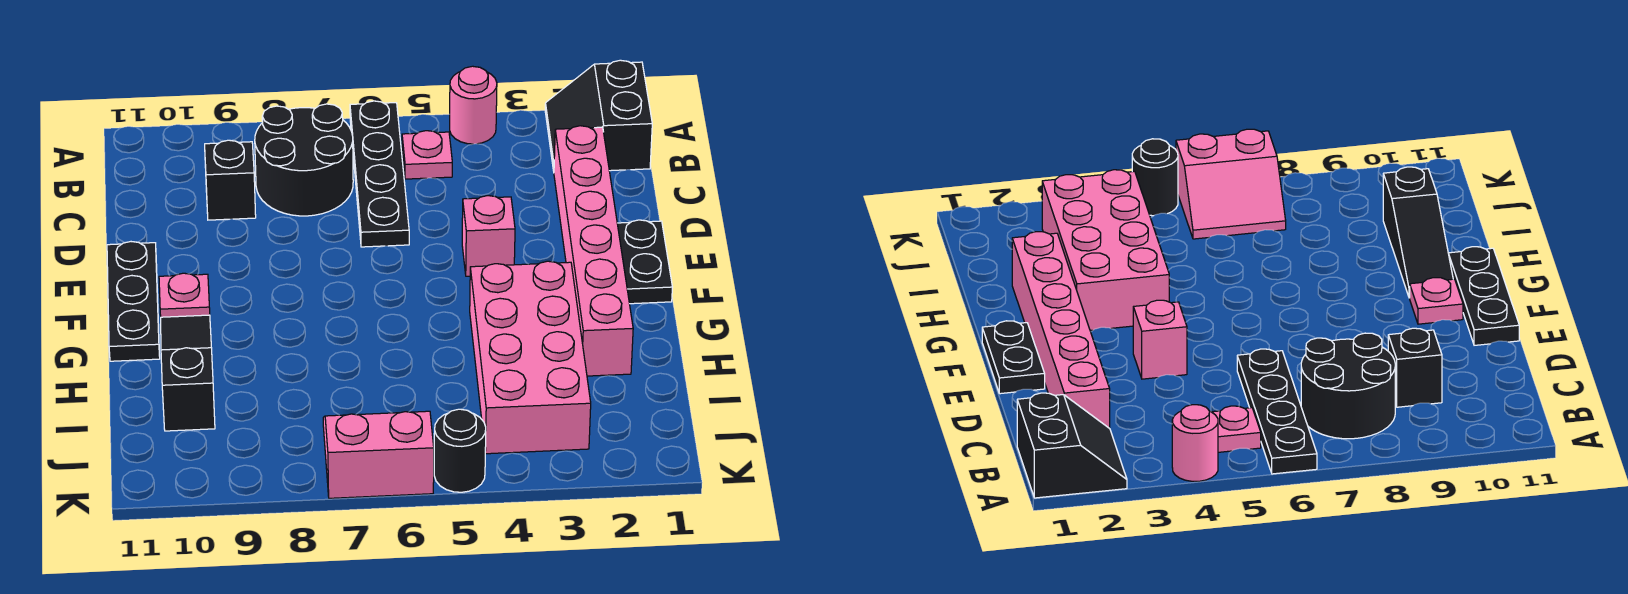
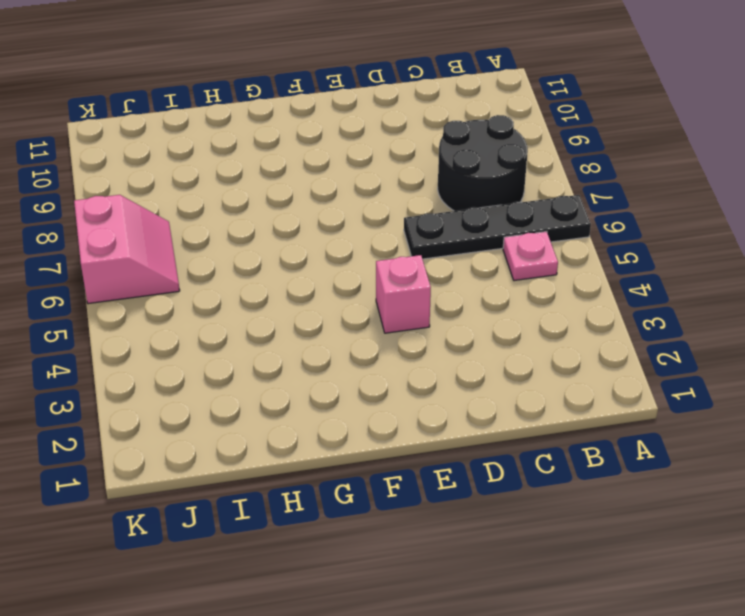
none -> black 2x2 slope [545,60,652,171]
none -> pink 1x1 round brick [450,66,497,144]
none -> pink 1x6 brick [554,126,633,376]

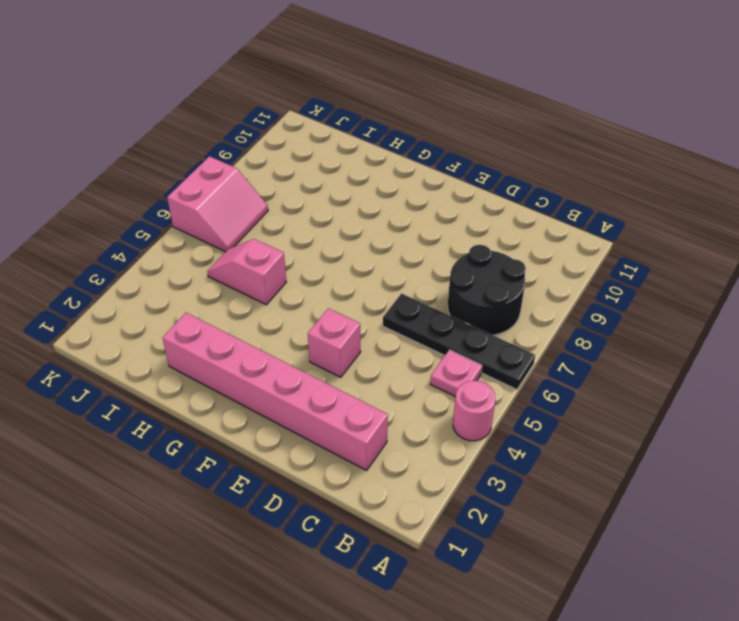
pink 1x2 slope [207,239,286,305] -> none
none -> black 2x2 slope [545,60,652,171]
none -> black 1x1 brick [205,140,256,220]
none -> black 1x2 plate [617,220,672,304]

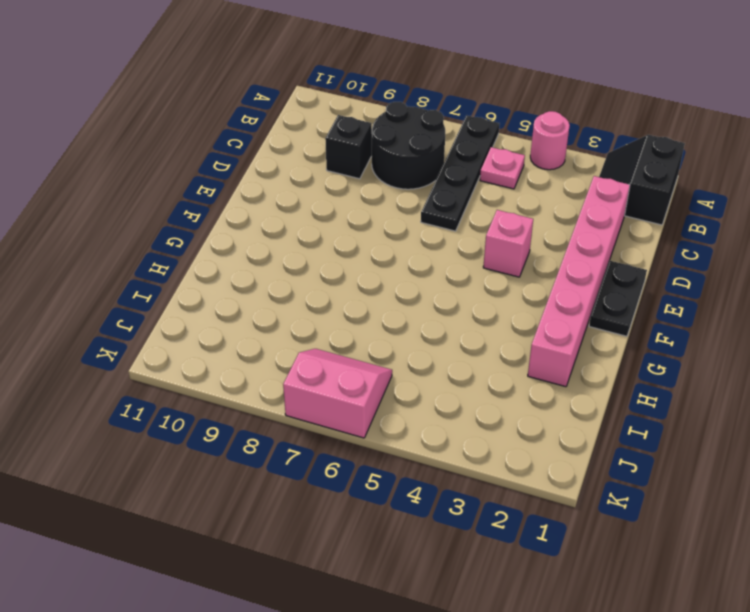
none -> black 1x3 plate [107,242,160,361]
none -> pink 1x1 plate [159,273,210,317]
none -> pink 2x4 brick [470,261,591,454]

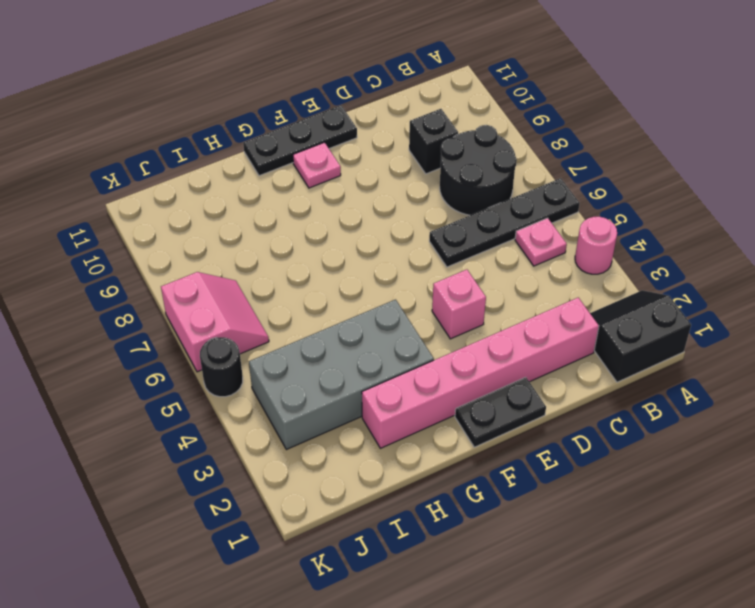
grey 2x4 brick [249,300,434,450] -> pink 2x4 brick [470,261,591,454]
none -> black 1x3 slope [161,315,215,431]

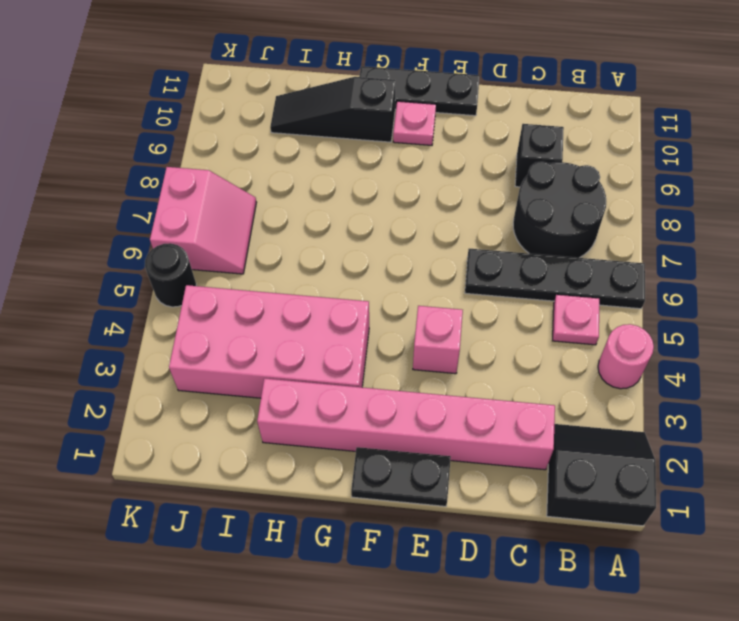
black 1x3 slope [270,77,395,142] -> black 1x3 slope turned to [161,315,215,431]

